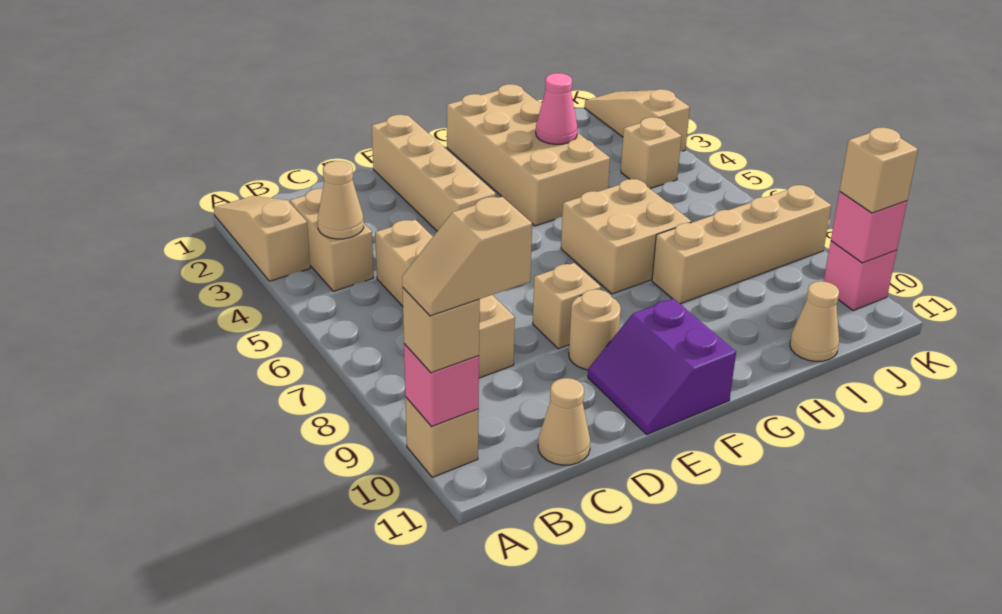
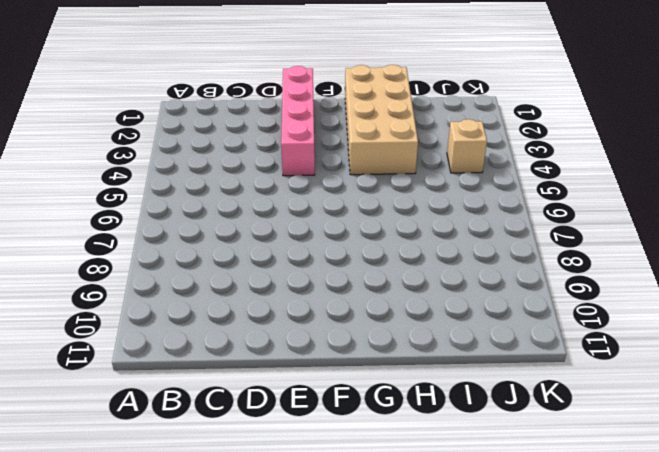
pink 1x4 brick [281,66,315,176] -> tan 1x4 brick [372,115,496,231]
none -> tan 1x3 slope [214,196,310,281]
none -> tan 1x1 brick [405,397,479,477]
none -> tan 1x2 brick [290,188,374,291]

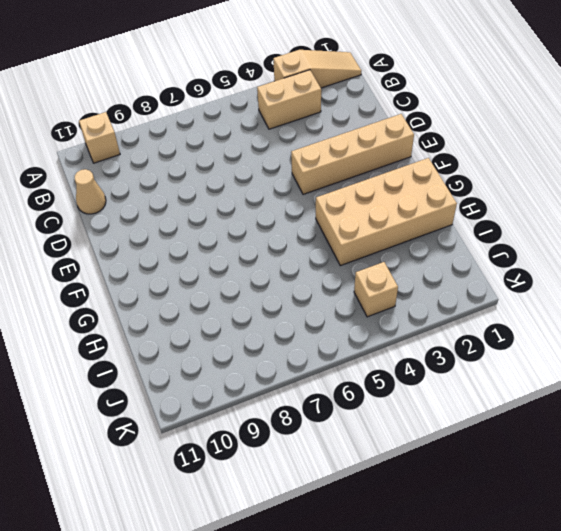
none -> tan 1x4 brick [375,220,515,378]
none -> tan 1x1 brick [533,263,601,349]
none -> tan 1x1 round brick [569,289,621,370]

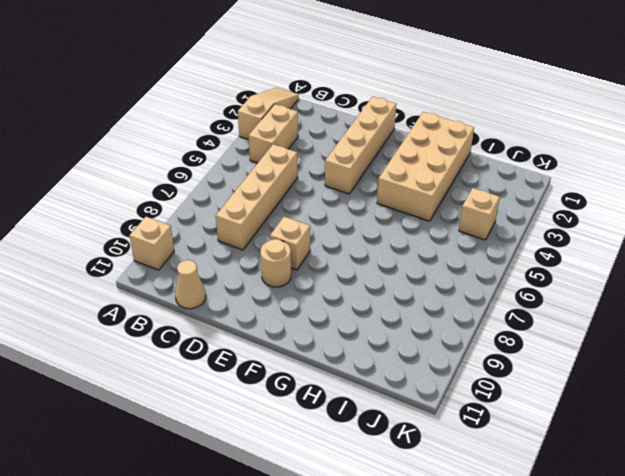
none -> purple 2x2 slope [588,299,736,434]
none -> tan 2x2 brick [561,179,691,294]
none -> tan 1x4 brick [652,185,831,304]

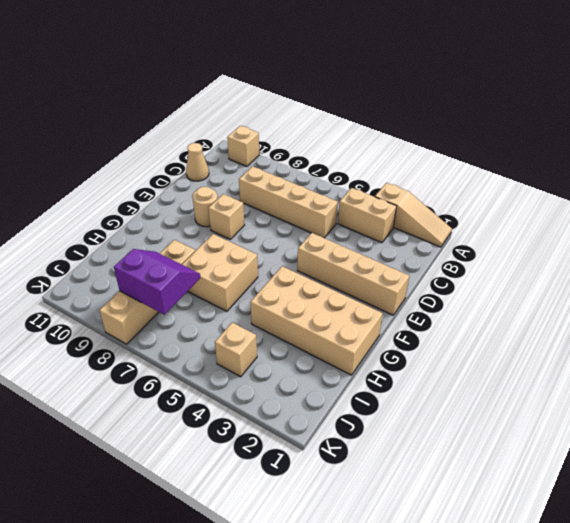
purple 2x2 slope [114,249,200,315] -> purple 2x2 slope moved to [588,299,736,434]
none -> tan 1x1 cone [790,281,839,361]
none -> tan 1x3 slope [585,89,690,152]
none -> pink 1x1 brick [823,241,897,311]

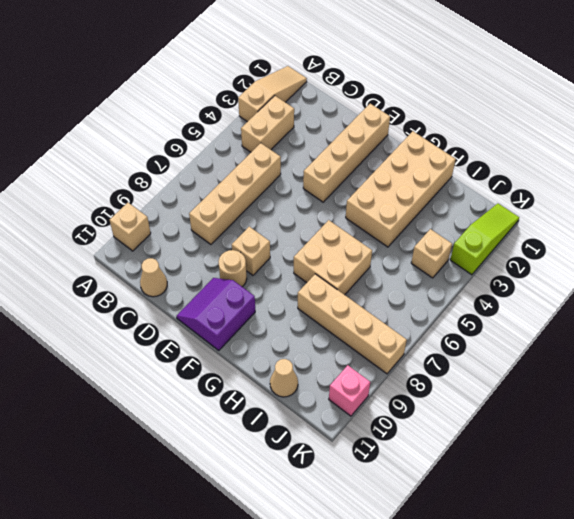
lime 1x3 slope [450,204,519,275] -> tan 1x3 slope [585,89,690,152]
none -> pink 1x1 brick [404,344,479,427]
none -> tan 1x1 cone [318,161,364,239]
none -> pink 1x1 cone [536,73,578,144]

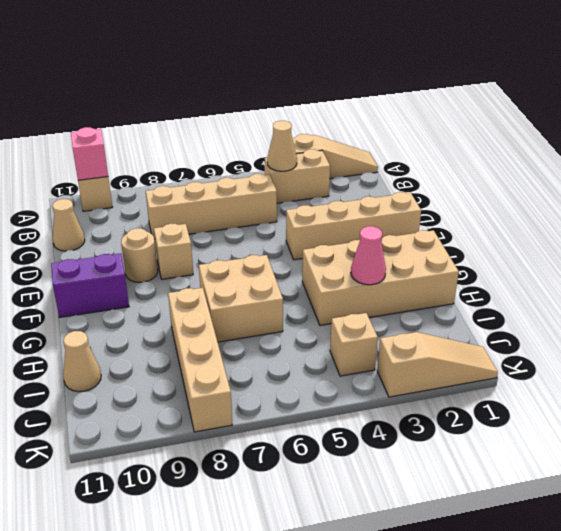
none -> pink 1x1 brick [823,241,897,311]
none -> pink 1x1 brick [831,192,907,263]
none -> tan 1x1 brick [402,288,480,373]

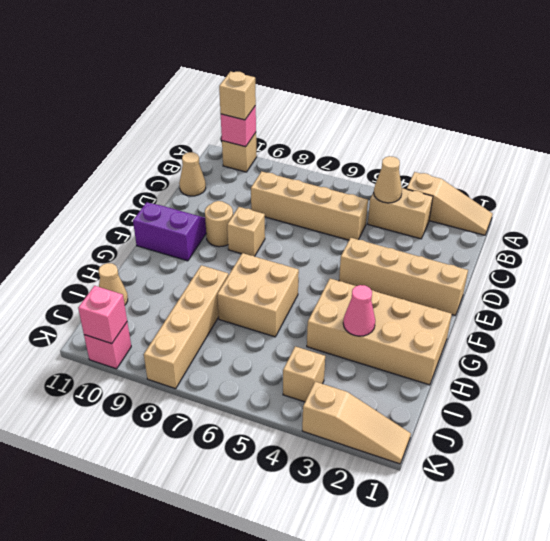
none -> tan 1x1 brick [840,128,918,213]
none -> tan 1x2 slope [402,197,532,316]

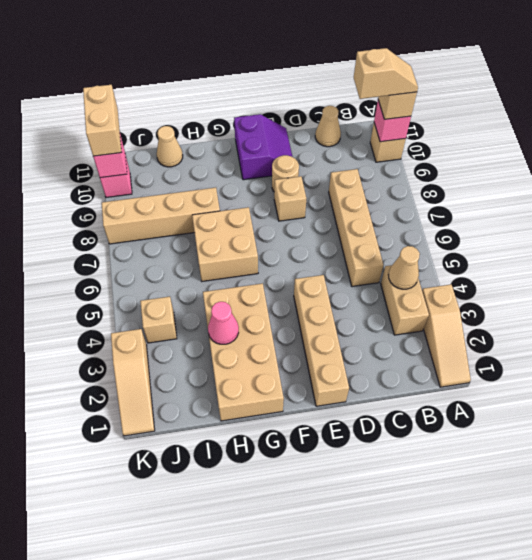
tan 1x2 brick [83,85,122,156] -> tan 1x1 brick [840,128,918,213]

